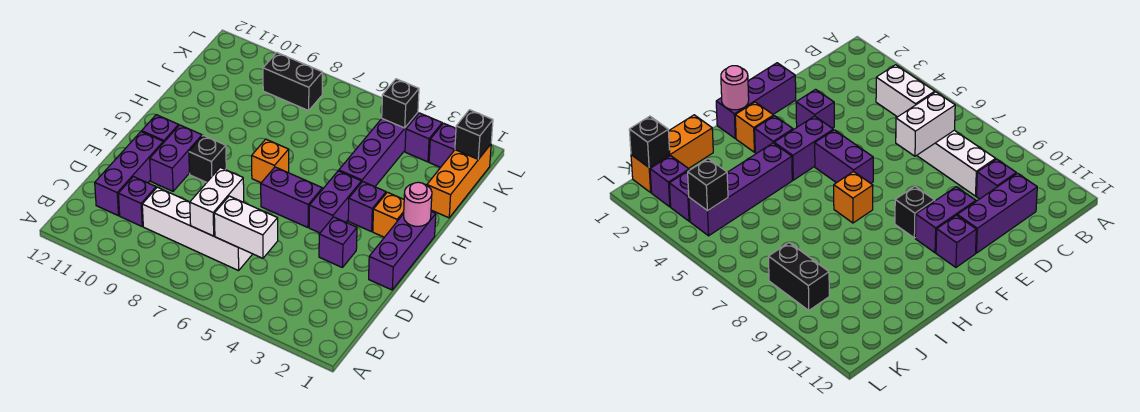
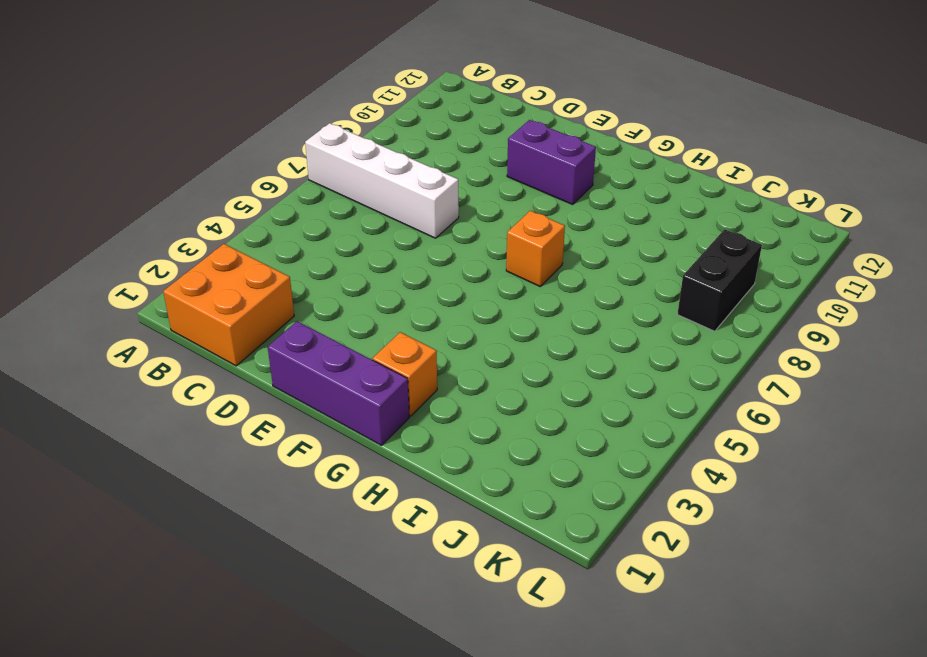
white 1x4 brick [305,123,459,238] -> white 1x4 brick turned to [142,187,252,271]
orange 2x2 brick [163,244,294,366] -> none
none -> purple 1x1 brick [118,177,156,226]
none -> purple 1x3 brick [95,132,163,216]
none -> purple 1x1 brick [319,217,357,268]

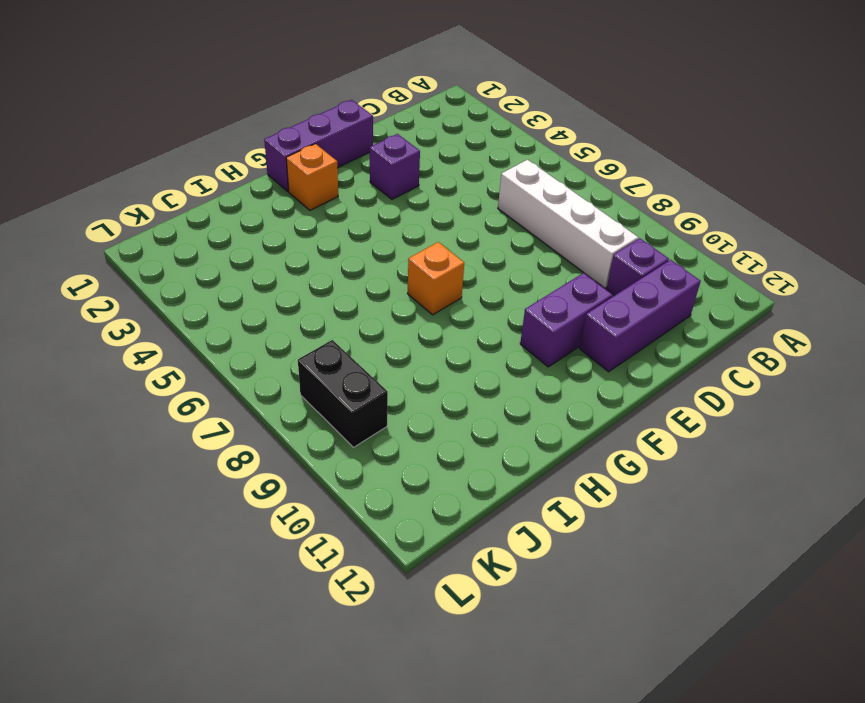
none -> purple 1x2 brick [309,171,361,233]
none -> purple 1x2 brick [261,167,322,228]
none -> black 1x1 brick [189,135,226,182]

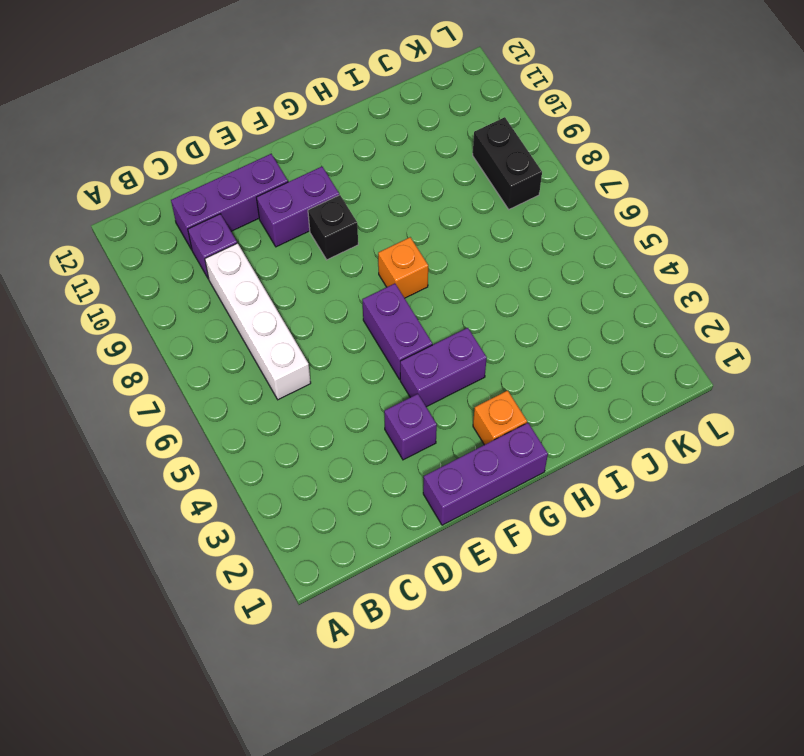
none -> purple 1x1 brick [141,115,179,143]
none -> purple 1x1 brick [348,182,386,232]
none -> purple 1x4 brick [339,113,418,187]

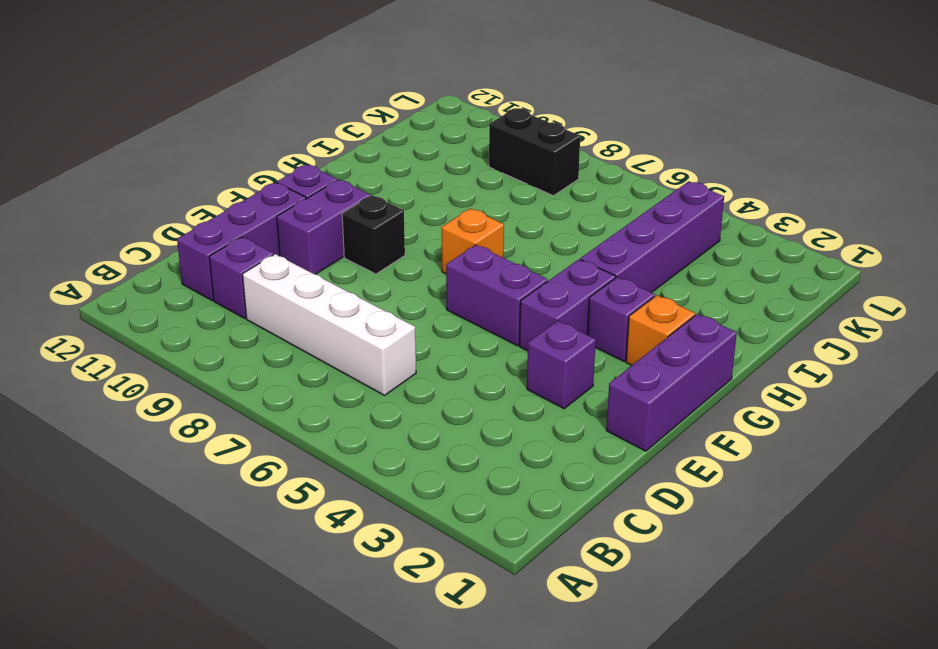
none -> orange 1x3 brick [427,144,491,218]
none -> purple 1x1 brick [429,123,456,167]
none -> purple 1x1 brick [405,113,442,162]

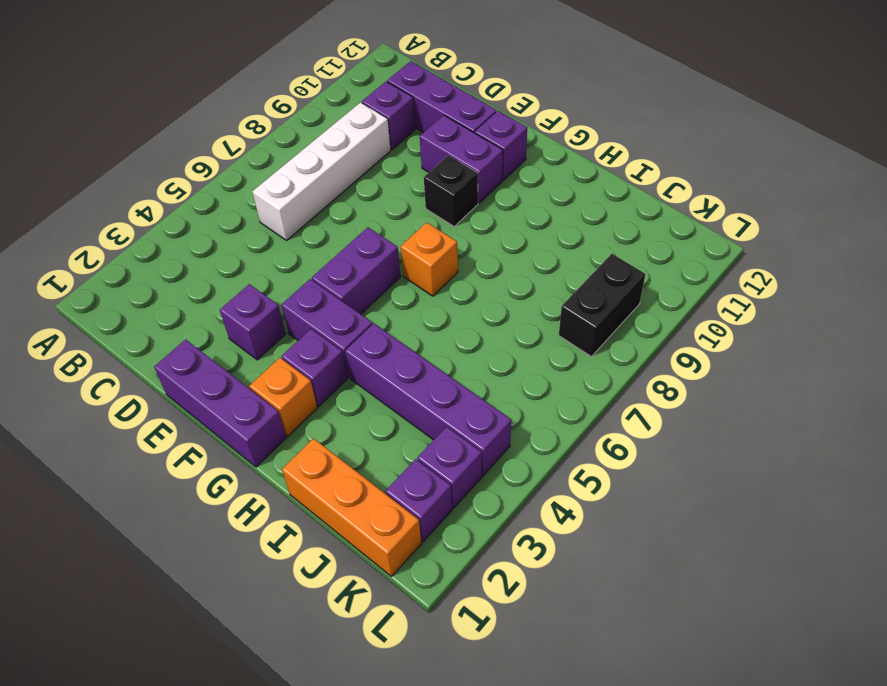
none -> white 1x2 brick [214,196,278,258]
none -> white 1x2 brick [190,167,244,236]
none -> pink 1x1 round brick [404,182,432,226]

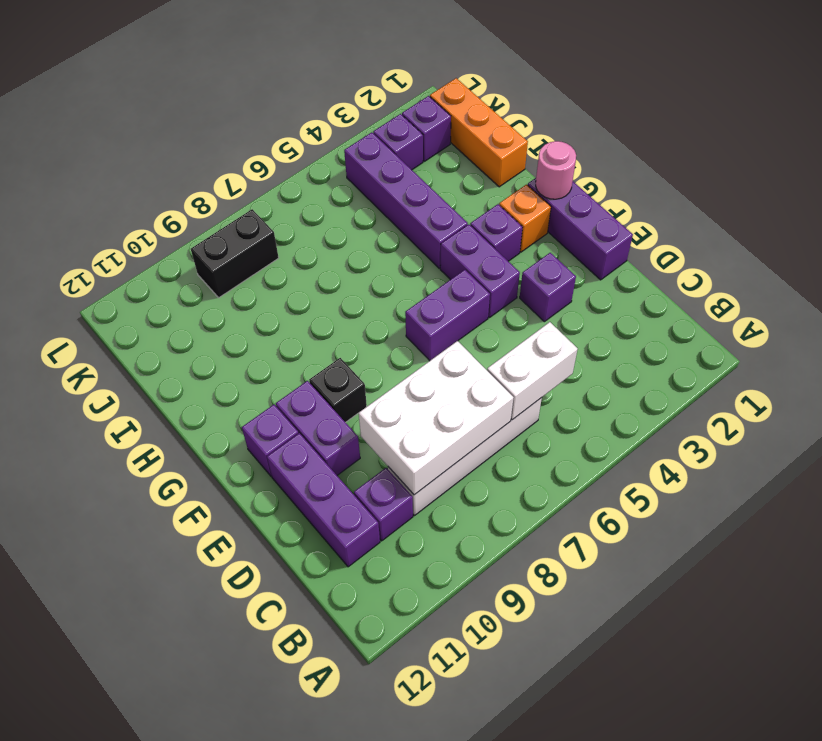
white 2x3 brick [359,341,513,495] -> white 1x2 brick [190,167,244,236]
none -> orange 1x1 brick [252,139,289,183]
none -> black 1x1 brick [455,110,493,159]
none -> black 1x1 brick [382,79,419,128]

